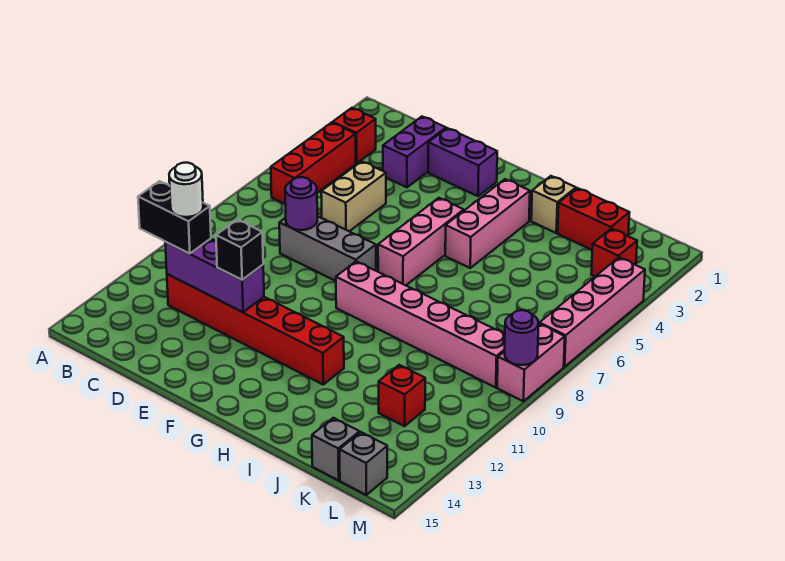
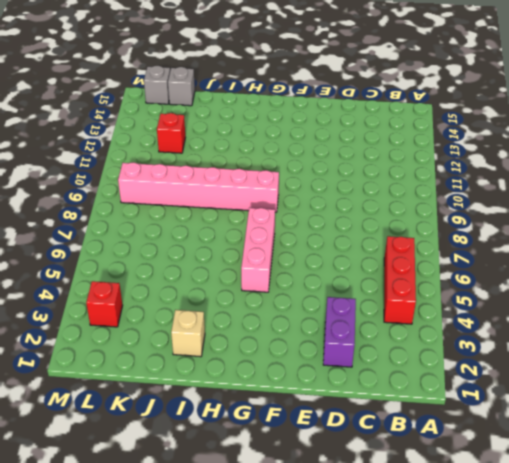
none -> red 1x1 brick [332,108,376,163]
none -> red 1x6 brick [167,274,344,384]
none -> tan 1x2 brick [321,161,386,231]

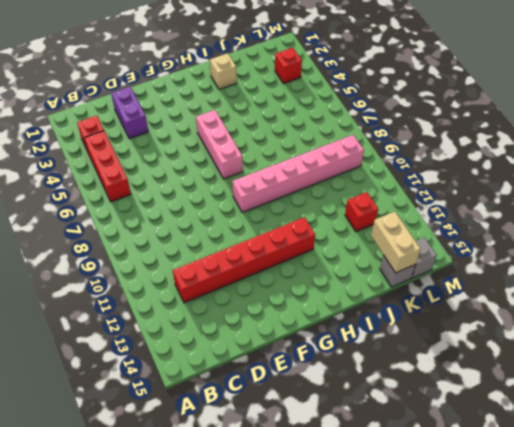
tan 1x2 brick [371,212,420,273] -> tan 1x2 brick moved to [321,161,386,231]
none -> grey 1x3 brick [279,216,376,281]
none -> purple 1x2 brick [428,128,497,196]
none -> pink 1x3 brick [445,179,530,268]

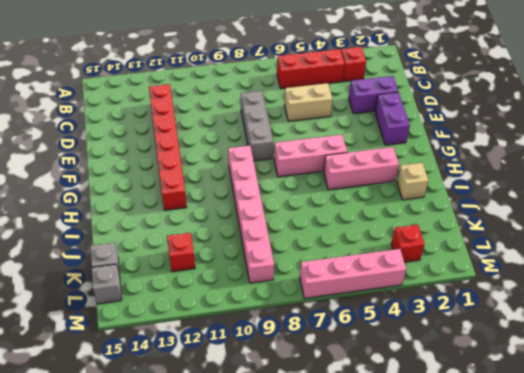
none -> red 1x2 brick [558,188,629,250]
none -> pink 1x2 brick [497,324,565,401]
none -> purple 1x3 brick [165,239,264,312]

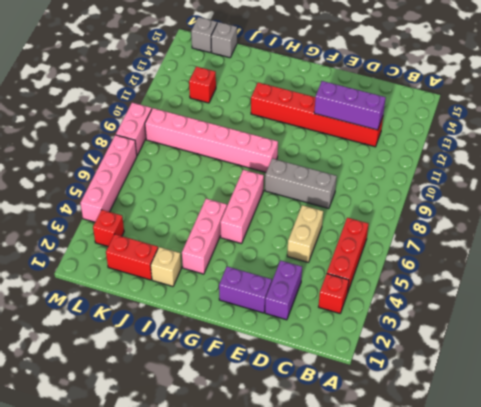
none -> purple 1x1 round brick [285,177,317,230]
none -> purple 1x1 round brick [505,310,539,365]
none -> black 1x2 brick [138,181,211,254]

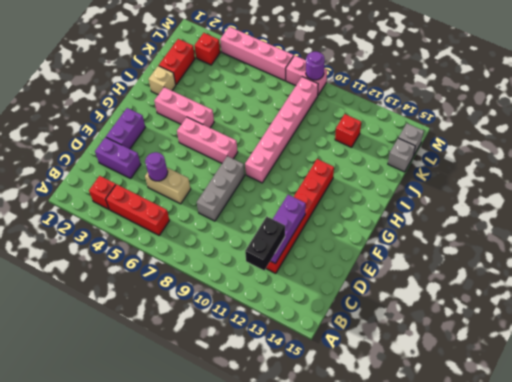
purple 1x1 round brick [145,152,168,181] -> purple 1x1 round brick moved to [285,177,317,230]
none -> black 1x1 brick [216,220,263,280]
none -> white 1x1 round brick [169,163,203,217]

